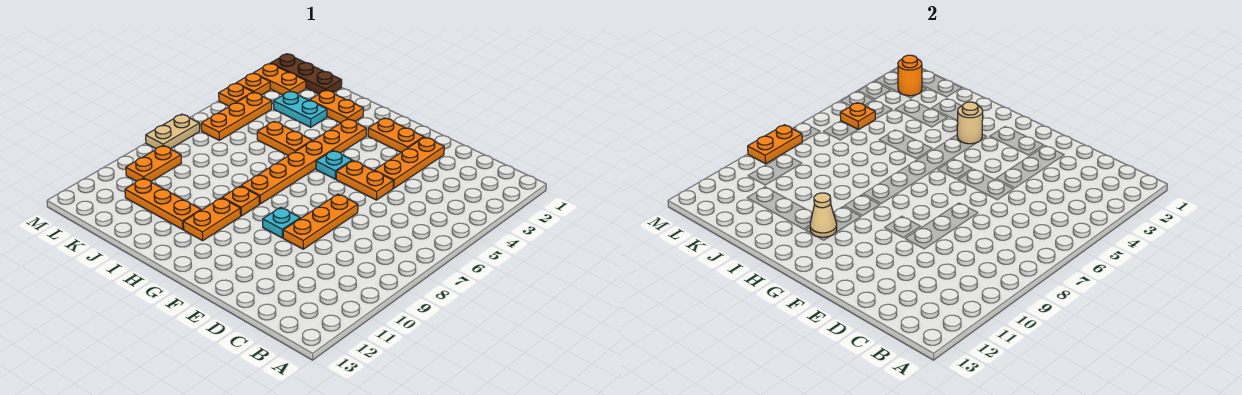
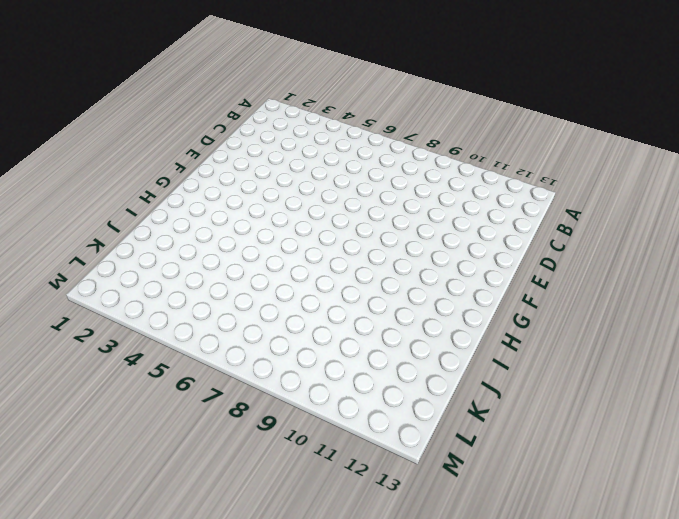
none -> orange 1x3 plate [374,137,444,188]
none -> orange 1x2 plate [336,161,393,200]
none -> orange 1x3 plate [283,194,358,249]

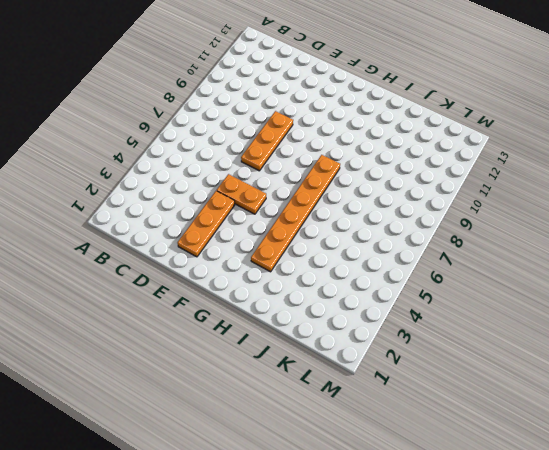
none -> orange 1x2 plate [368,118,424,152]
none -> cyan 1x1 plate [263,207,300,238]
none -> cyan 1x1 plate [316,151,352,179]

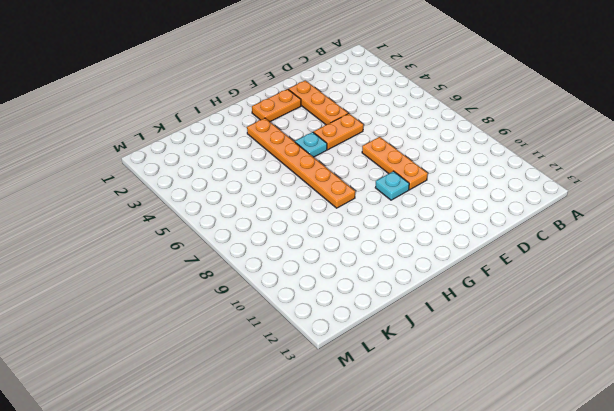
none -> orange 1x1 plate [222,186,259,216]
none -> orange 1x2 plate [183,198,241,241]
none -> orange 1x2 plate [310,90,364,123]

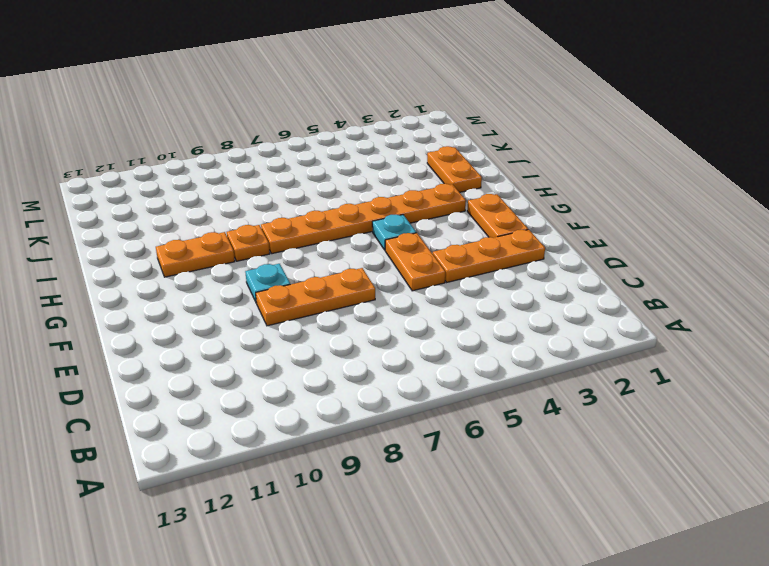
none -> orange 1x2 plate [257,121,312,156]
none -> orange 1x3 plate [125,178,201,229]
none -> cyan 1x2 plate [273,91,327,127]

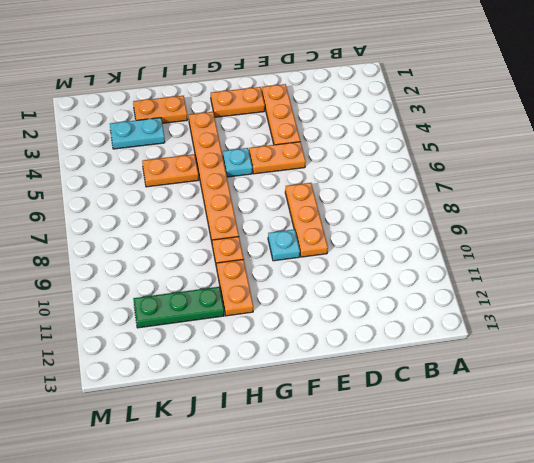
green 1x3 plate [133,287,224,328] -> orange 1x3 plate [125,178,201,229]
none -> brown 1x3 plate [271,54,342,94]
none -> orange 1x2 plate [254,64,306,95]
none -> orange 1x3 plate [201,92,272,140]

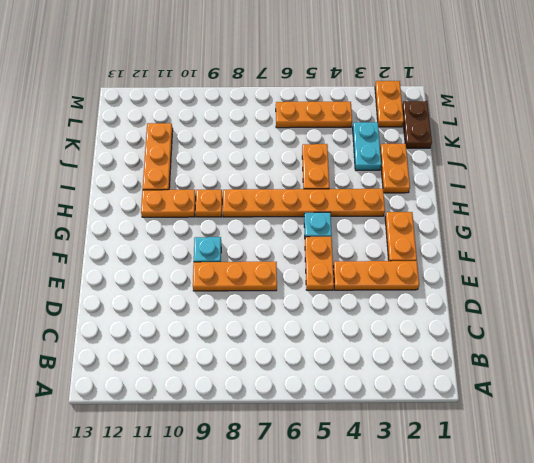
brown 1x2 plate [402,101,432,148] -> brown 1x3 plate [271,54,342,94]
none -> orange 1x2 plate [126,145,181,182]
none -> orange 1x1 plate [236,74,270,95]
none -> orange 1x1 plate [219,83,253,106]

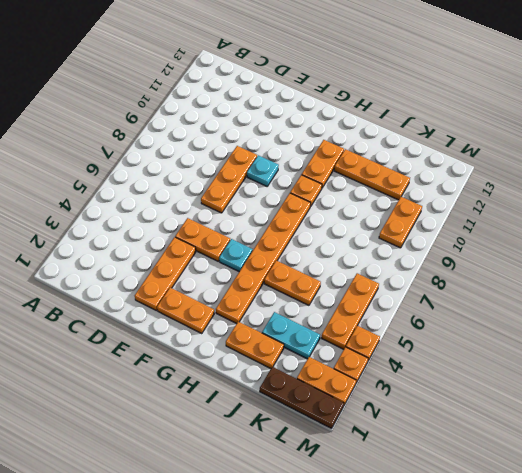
none -> tan 1x2 plate [146,114,200,149]
none -> tan 1x1 round brick [957,102,983,144]
none -> tan 1x1 cone [810,193,837,237]

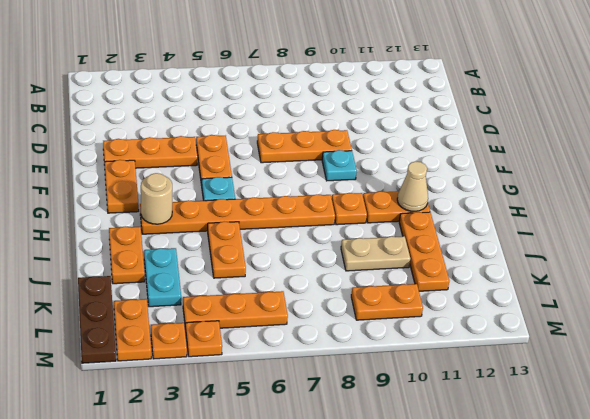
tan 1x2 plate [341,236,410,271] -> tan 1x2 plate moved to [146,114,200,149]
none -> orange 1x1 round brick [898,55,922,96]
none -> orange 1x1 plate [840,103,875,130]
none -> orange 1x2 plate [748,125,802,164]

